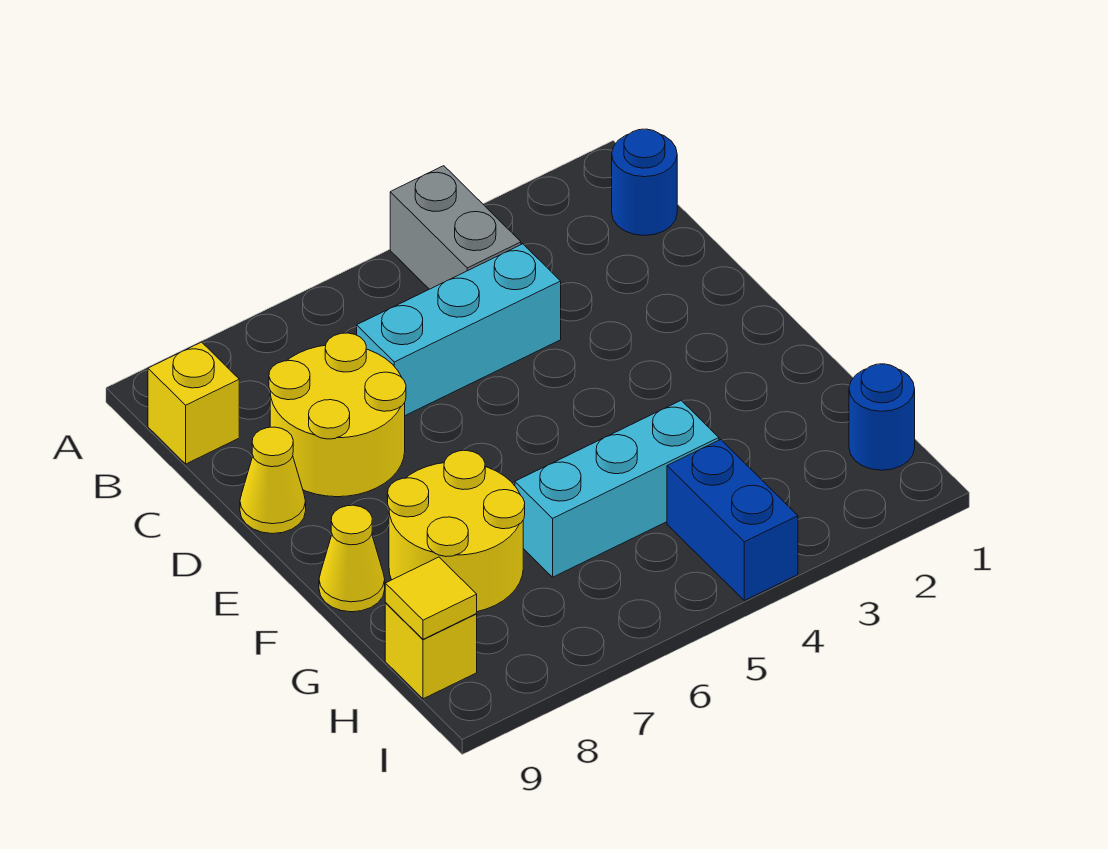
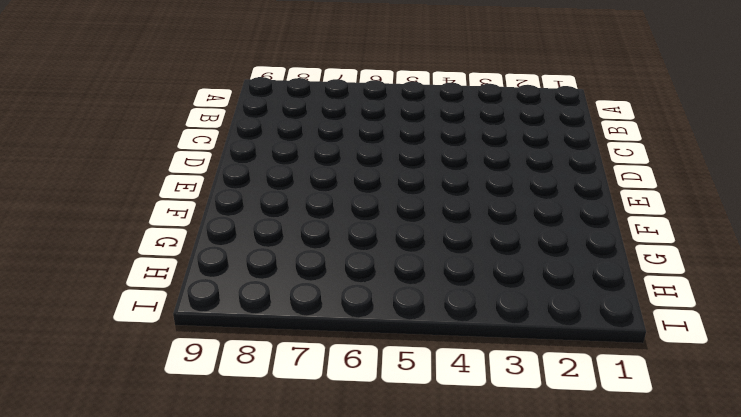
none -> grey 1x2 brick [390,166,521,289]
none -> blue 1x1 round brick [612,129,677,236]
none -> yellow 1x1 brick [148,342,239,464]

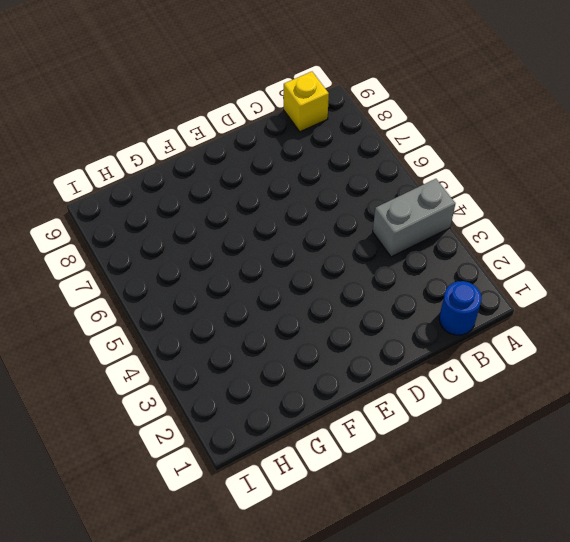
none -> cyan 1x3 brick [357,244,561,416]
none -> yellow 2x2 round brick [269,333,406,497]
none -> yellow 1x1 cone [240,427,306,534]

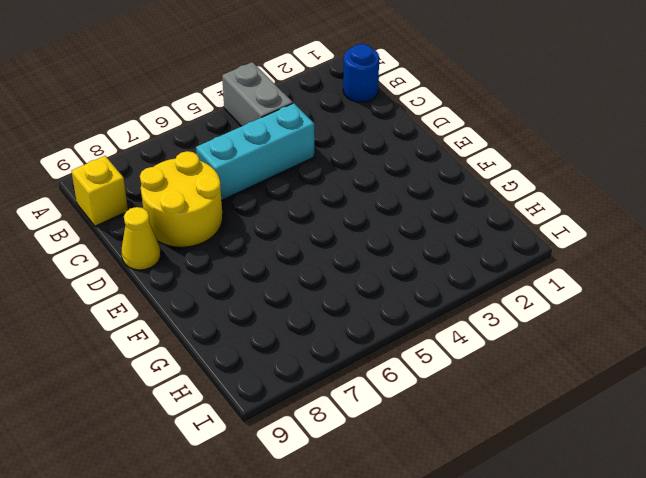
none -> yellow 2x2 round brick [388,450,525,612]
none -> yellow 1x1 cone [319,505,385,612]
none -> cyan 1x3 brick [515,401,719,577]

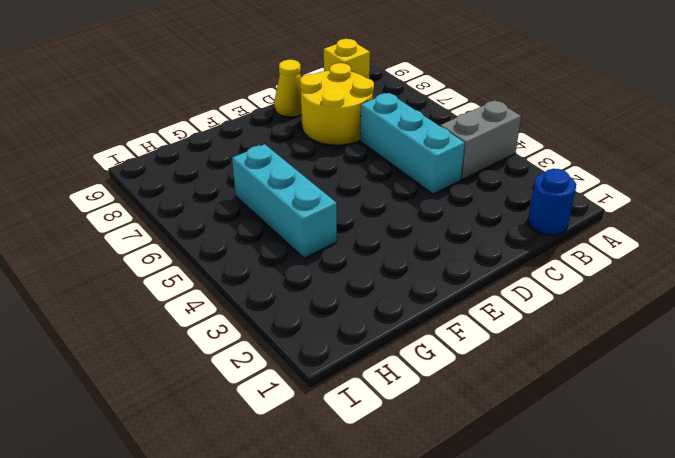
none -> yellow 2x2 round brick [388,450,525,612]
none -> yellow 1x1 cone [319,505,385,612]
none -> blue 1x1 round brick [849,364,915,470]

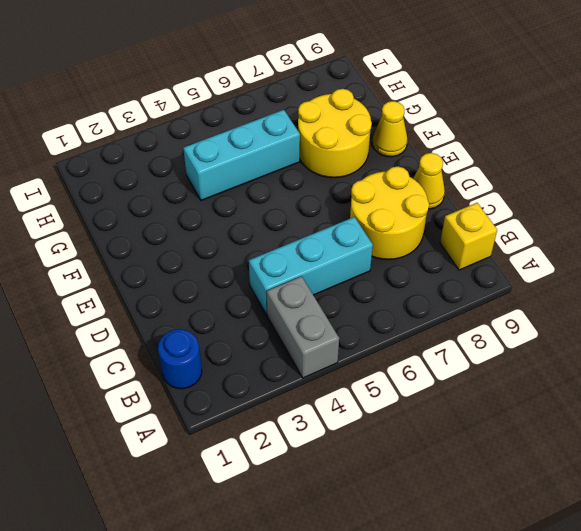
none -> blue 1x1 round brick [849,364,915,470]
none -> blue 1x2 brick [667,440,798,601]
none -> yellow 1x1 brick [385,603,477,699]

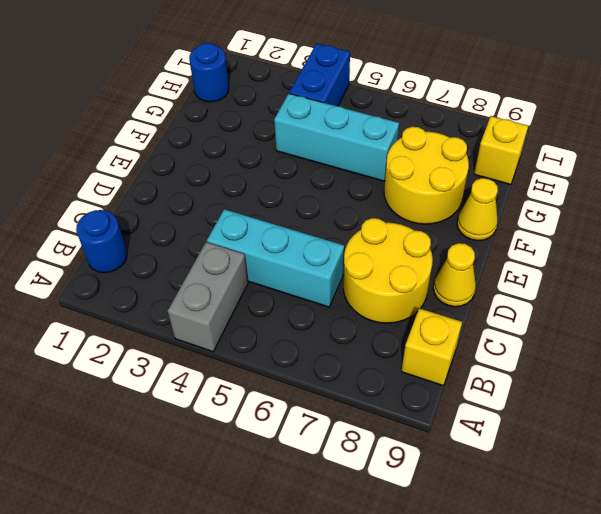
none -> yellow 1x1 tile [385,557,477,639]

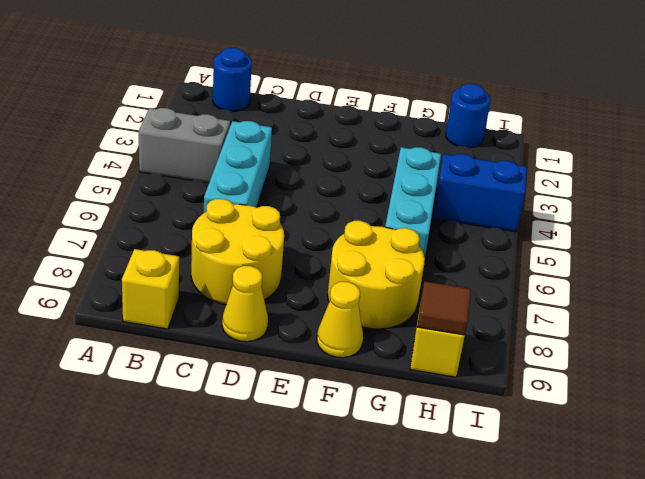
brown 1x1 tile [417,281,471,335] -> yellow 1x1 tile [385,557,477,639]

